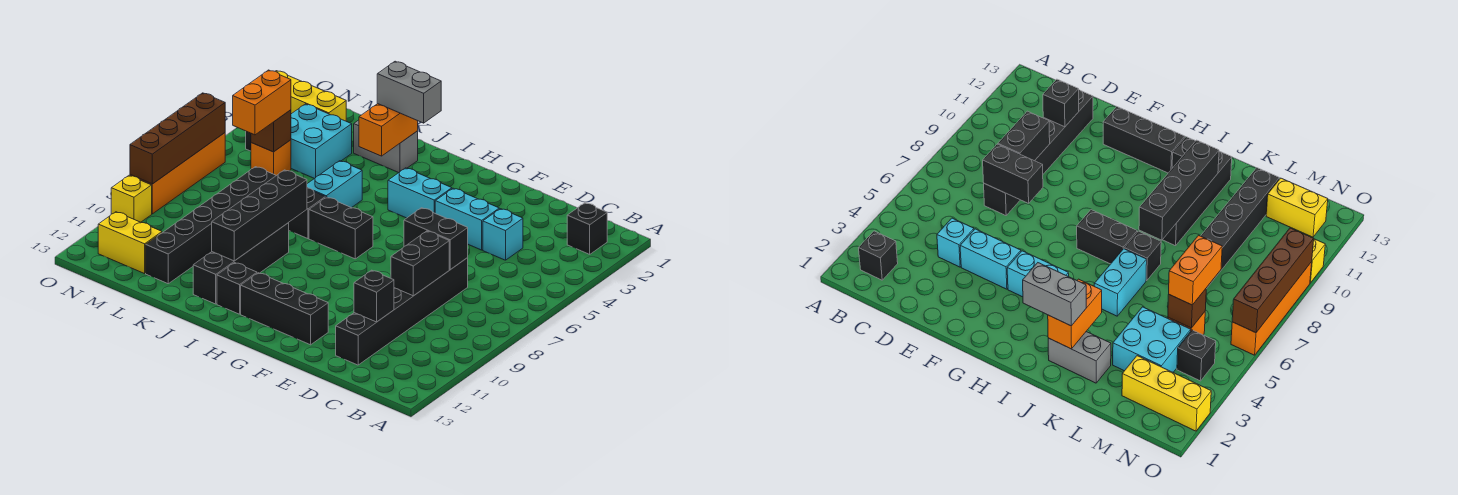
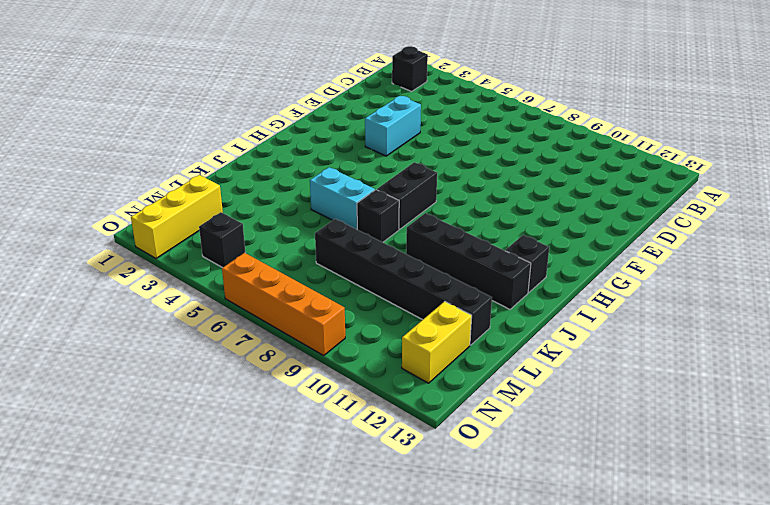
none -> cyan 1x1 brick [483,209,523,260]
none -> black 1x6 brick [336,258,468,365]
none -> black 1x3 brick [241,273,328,345]

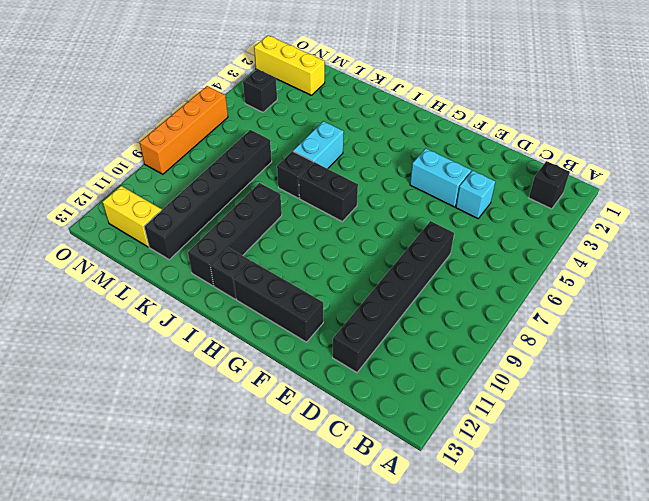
none -> cyan 1x2 brick [388,168,452,218]
none -> grey 1x2 brick [354,120,418,173]
none -> cyan 2x2 brick [291,104,352,179]

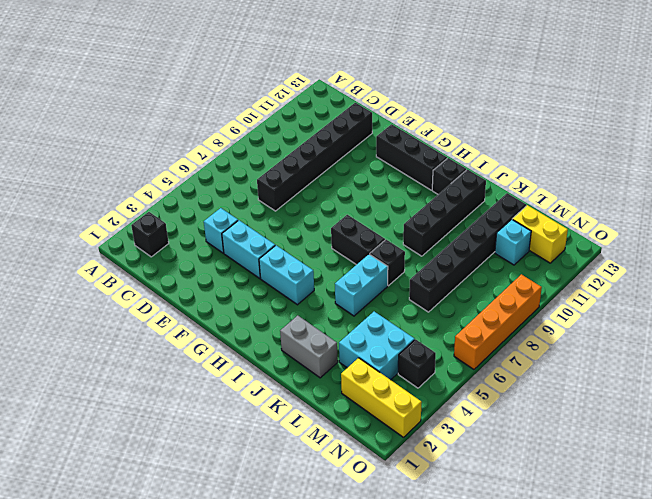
cyan 1x1 brick [495,219,531,265] -> none
none -> orange 1x1 brick [251,140,291,176]
none -> yellow 1x1 brick [111,176,152,222]
none -> black 1x2 brick [404,208,468,270]

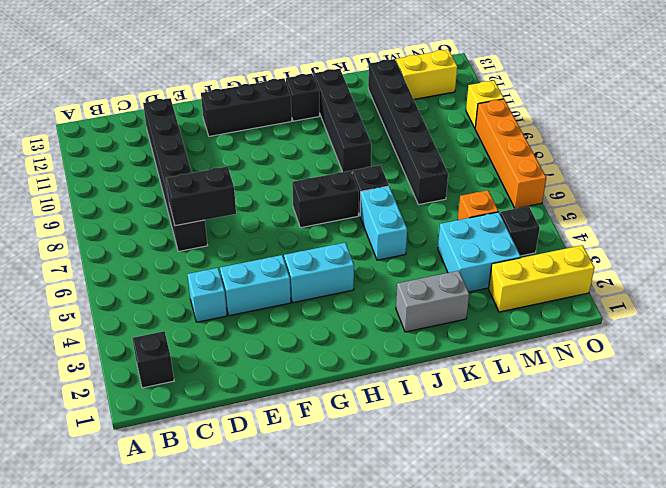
none -> black 1x2 brick [391,231,449,296]
none -> black 1x1 brick [354,270,394,322]
none -> orange 1x2 brick [359,104,418,156]

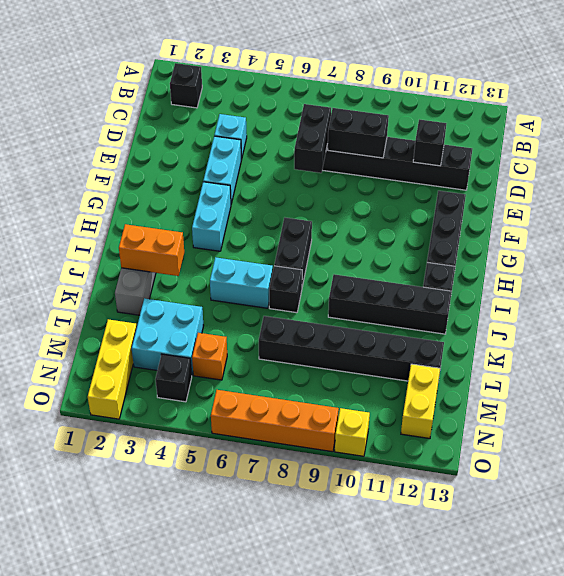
none -> black 1x4 brick [212,170,307,261]
none -> brown 1x1 brick [251,110,291,152]
none -> brown 1x4 brick [130,93,225,184]

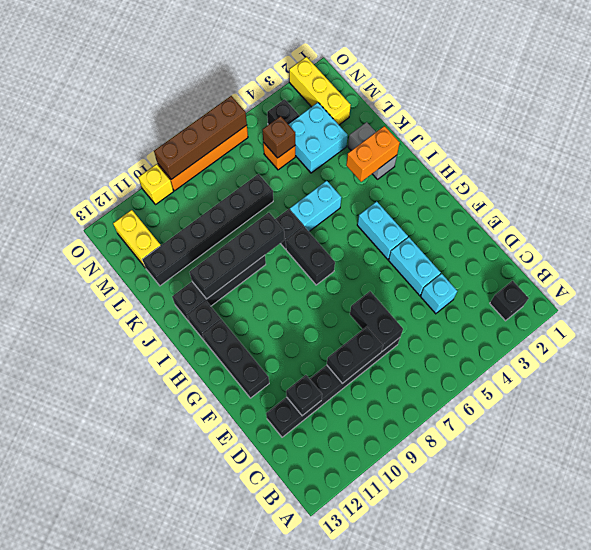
none -> grey 1x2 brick [377,61,441,123]
none -> orange 1x2 brick [233,70,291,135]

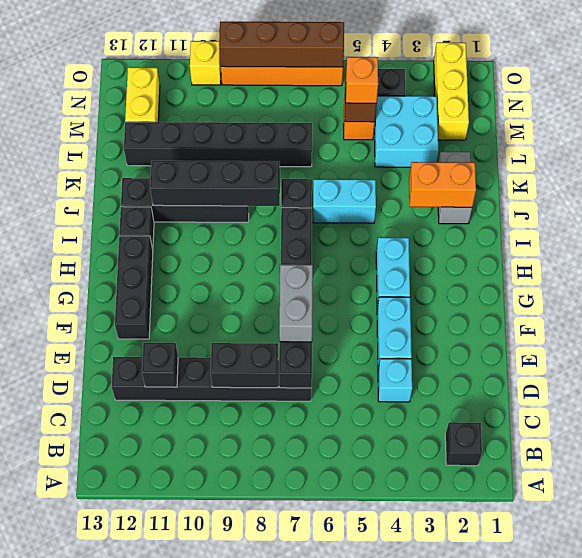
grey 1x2 brick [279,265,313,342] -> grey 1x2 brick moved to [377,61,441,123]
orange 1x1 brick [346,57,378,103] -> orange 1x2 brick [233,70,291,135]

